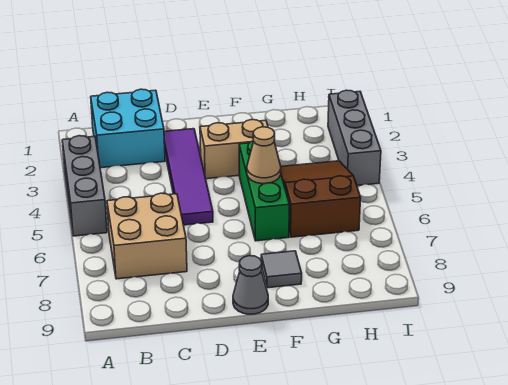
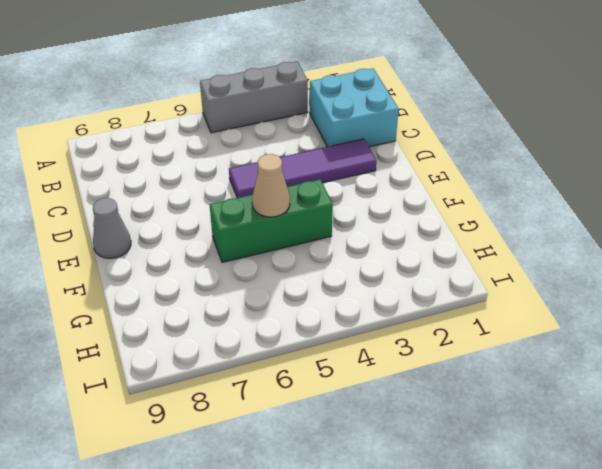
none -> tan 2x2 brick [107,193,187,279]
none -> tan 1x2 brick [200,120,268,179]

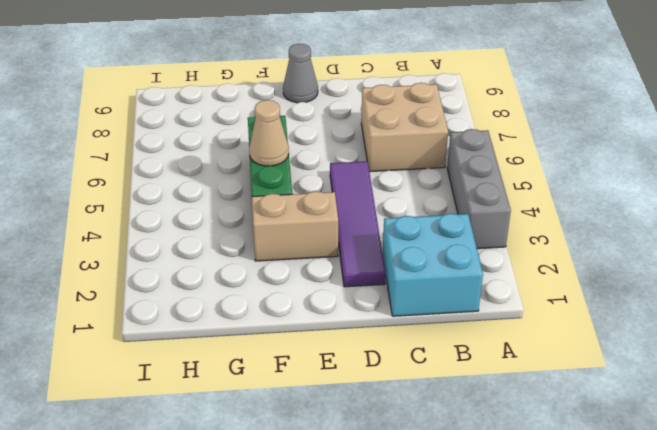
none -> grey 1x1 tile [261,251,302,288]
none -> brown 2x3 slope [281,161,361,237]

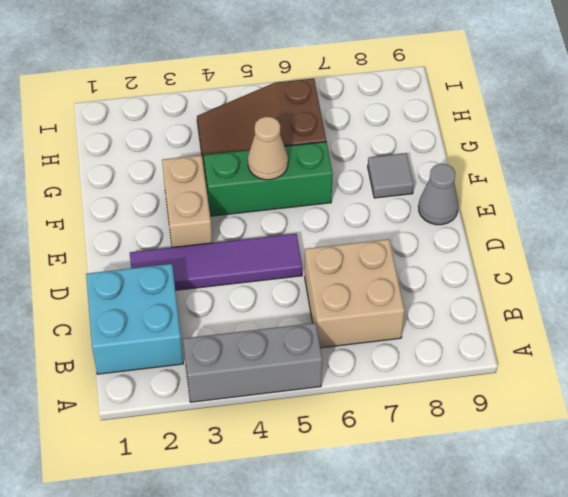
none -> grey 1x3 brick [328,90,381,186]

